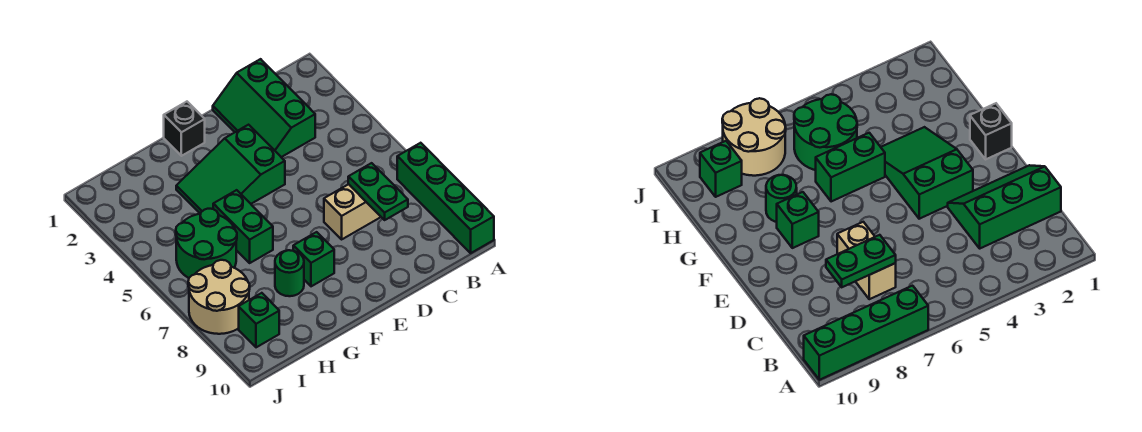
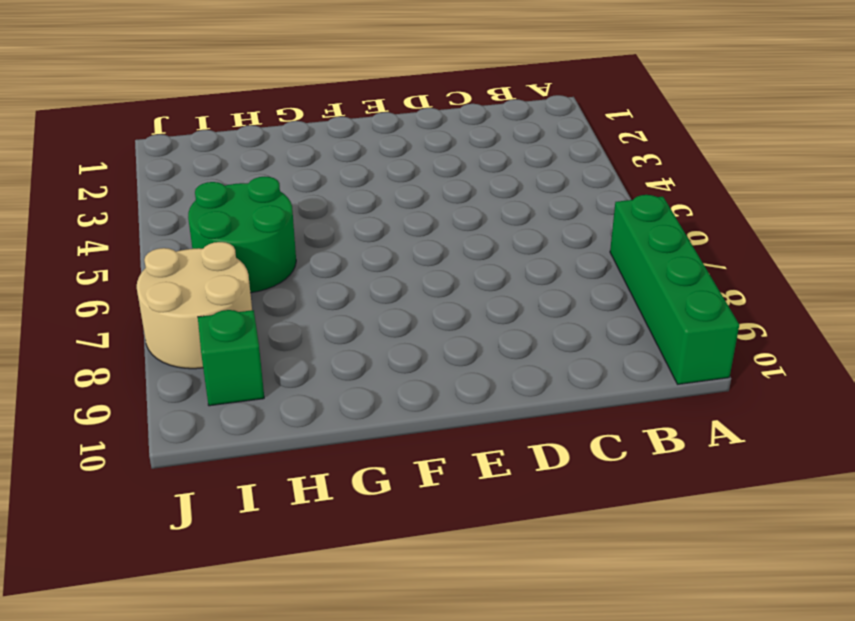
none -> green 2x3 slope [213,59,315,157]
none -> tan 1x2 brick [324,184,381,239]
none -> green 2x3 slope [176,125,285,214]

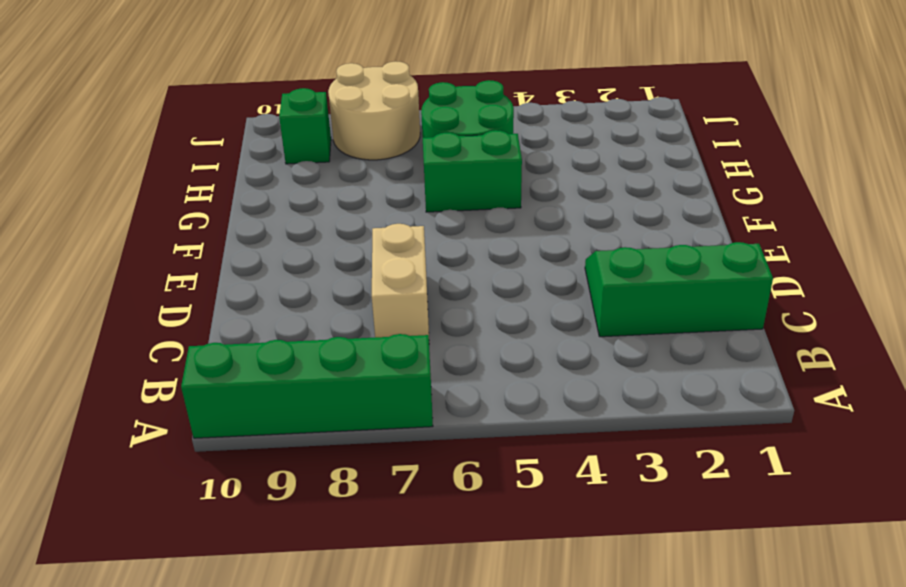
none -> green 2x3 slope [176,125,285,214]
none -> black 1x1 brick [164,102,205,156]
none -> green 1x1 brick [293,232,334,286]

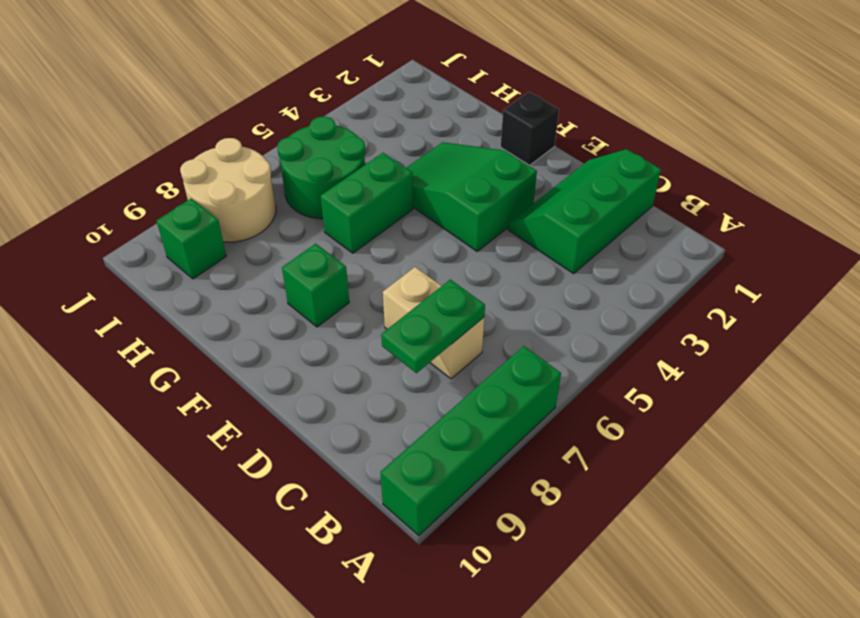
none -> green 1x1 round brick [275,250,304,296]

